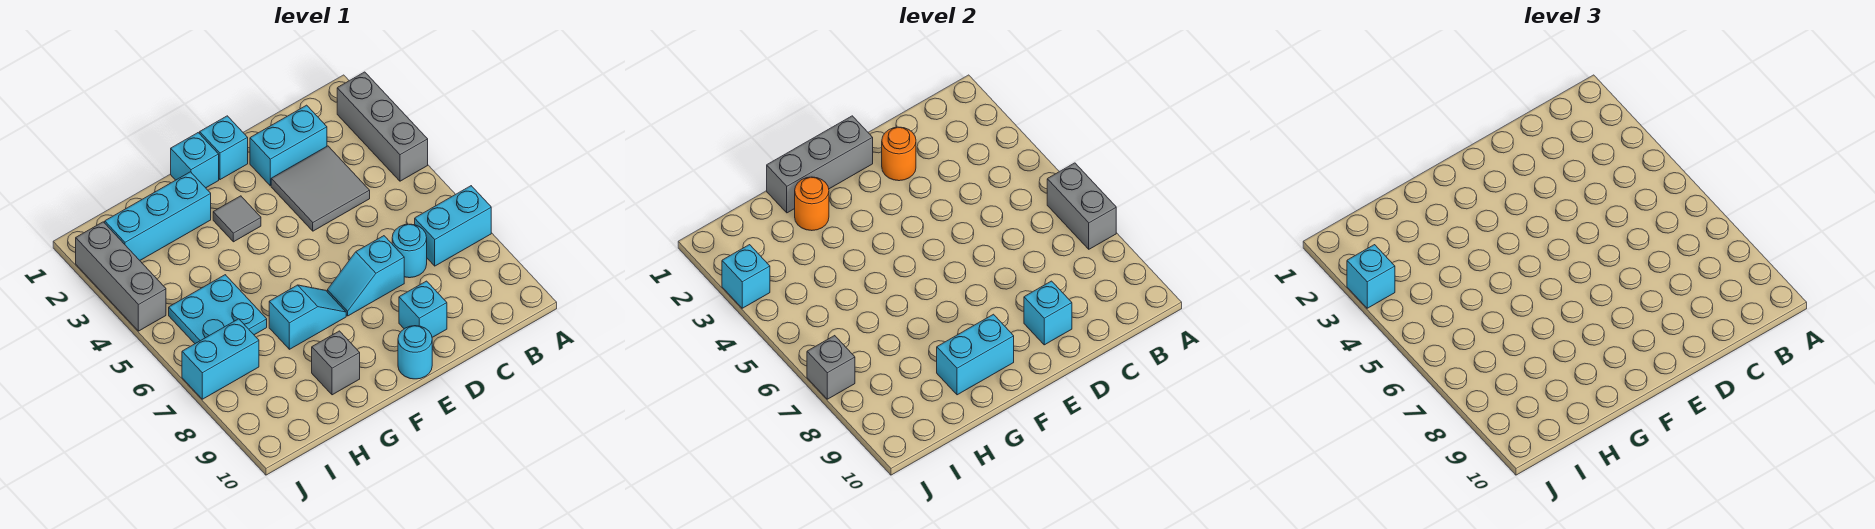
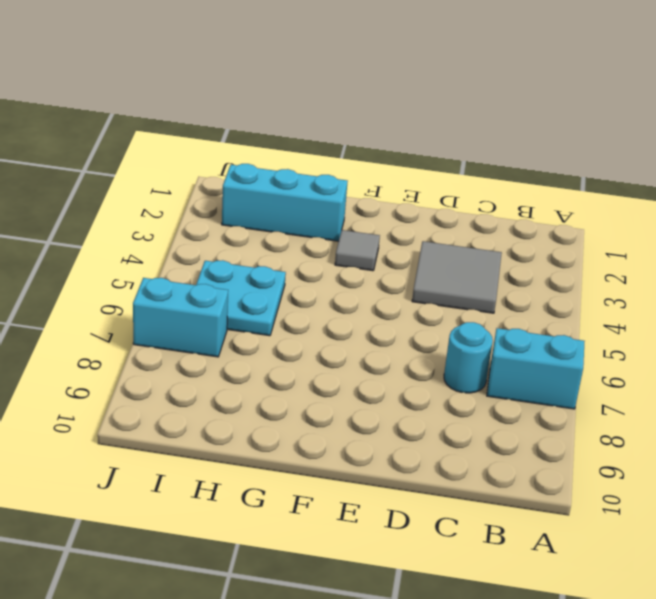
none -> grey 1x3 brick [337,72,428,181]
none -> cyan 1x2 brick [250,105,327,186]
none -> cyan 1x2 slope [327,236,404,316]

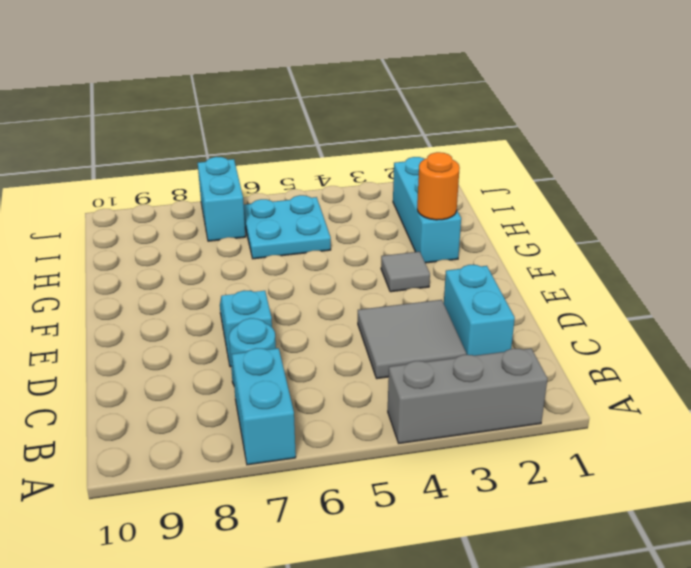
none -> cyan 1x1 brick [399,281,447,337]
none -> cyan 1x1 brick [200,116,248,180]
none -> cyan 1x1 round brick [398,326,432,379]

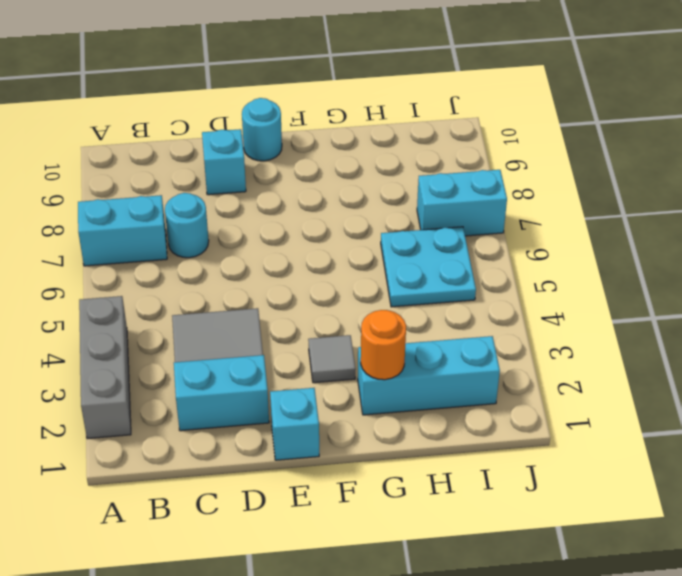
none -> cyan 1x2 slope [327,236,404,316]
none -> cyan 1x1 brick [171,133,219,188]
none -> cyan 1x2 slope [269,285,346,349]

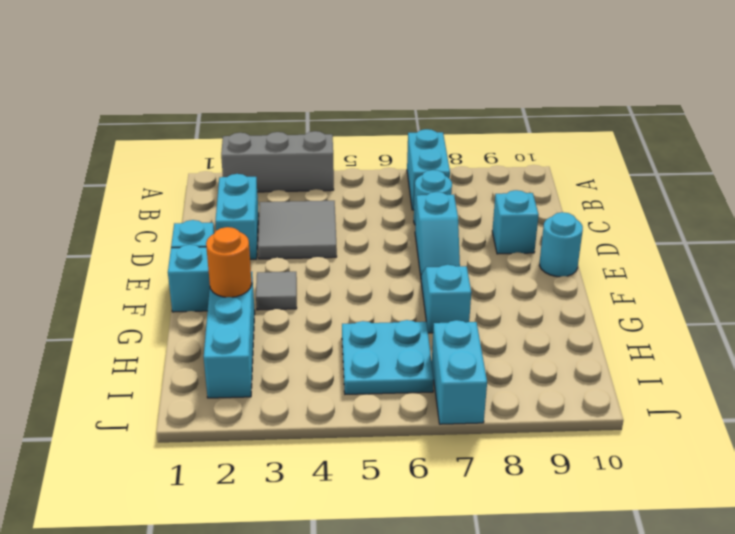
none -> grey 1x1 brick [312,331,360,395]
none -> grey 1x3 brick [76,222,166,331]
none -> grey 1x2 brick [1047,163,1116,249]

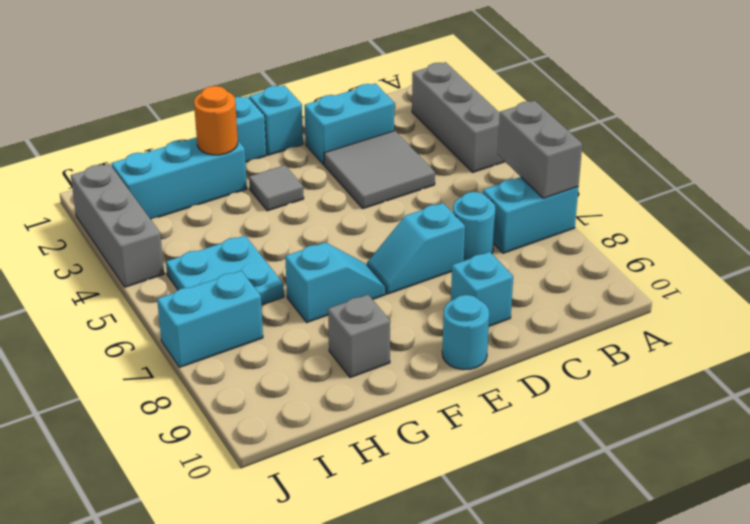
none -> orange 1x1 round brick [882,127,916,181]
none -> cyan 1x1 brick [1024,281,1072,345]
none -> grey 1x3 brick [767,116,873,213]

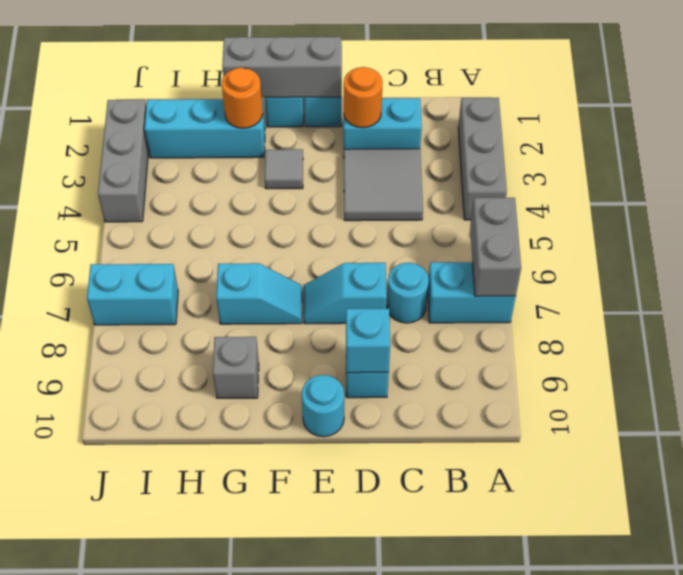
none -> cyan 2x2 plate [169,275,267,344]
none -> cyan 1x2 brick [937,314,1014,395]
none -> cyan 1x1 brick [722,245,770,308]

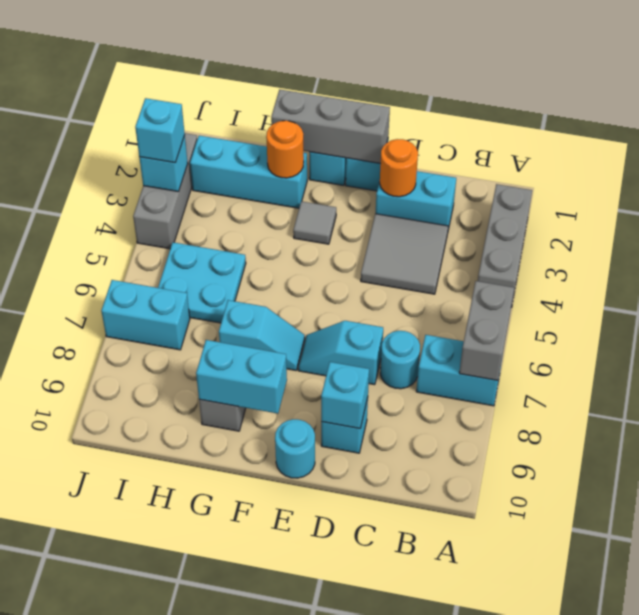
none -> grey 1x1 brick [807,336,855,399]

